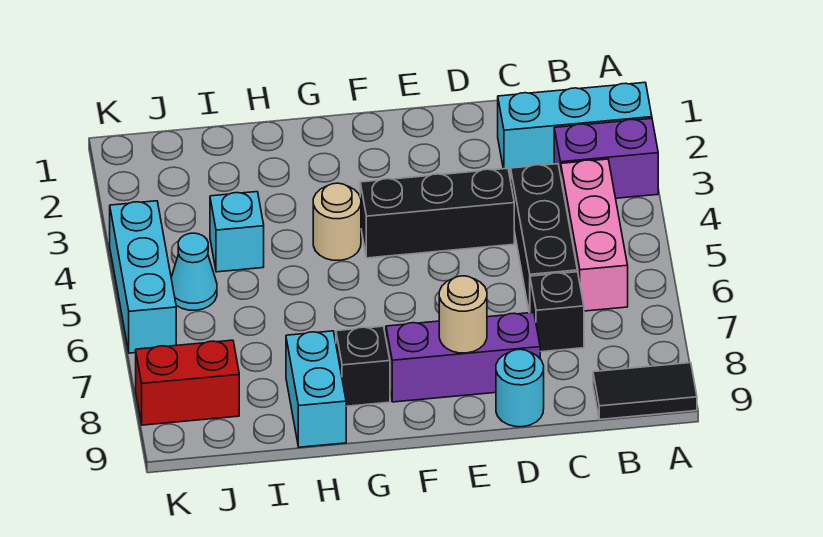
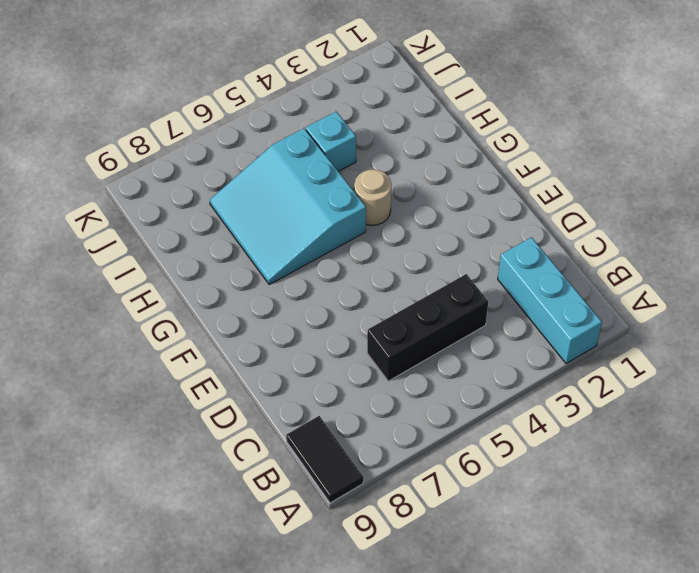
cyan 3x3 slope [210,128,366,285] -> none
none -> purple 1x2 brick [554,118,658,198]
none -> pink 1x3 brick [561,159,628,311]
none -> black 1x1 brick [530,272,584,352]

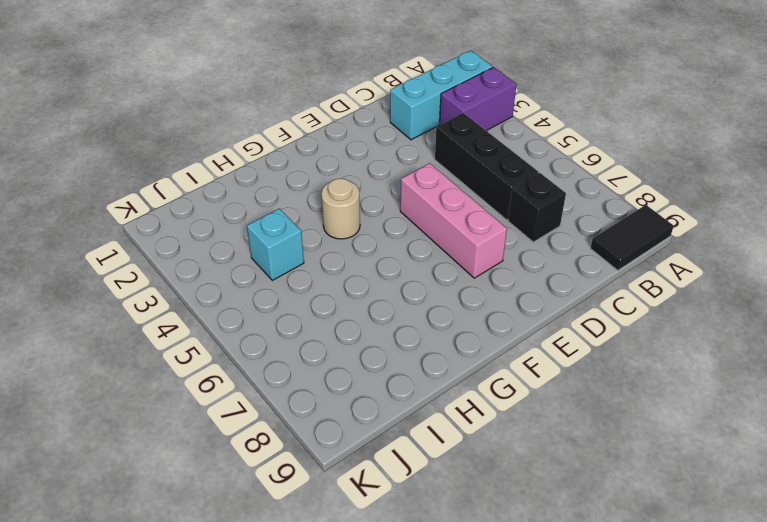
pink 1x3 brick [400,163,507,278] -> pink 1x3 brick moved to [561,159,628,311]
none -> black 1x3 brick [360,168,514,258]
none -> purple 1x3 brick [386,312,540,402]
none -> cyan 1x1 round brick [496,349,544,427]

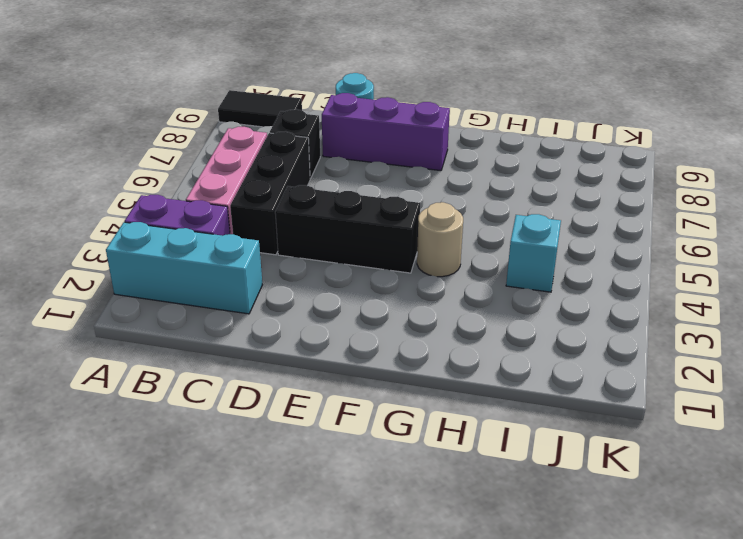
none -> black 1x1 brick [336,326,390,406]
none -> cyan 1x2 brick [286,331,346,447]
none -> cyan 1x1 cone [171,233,217,310]

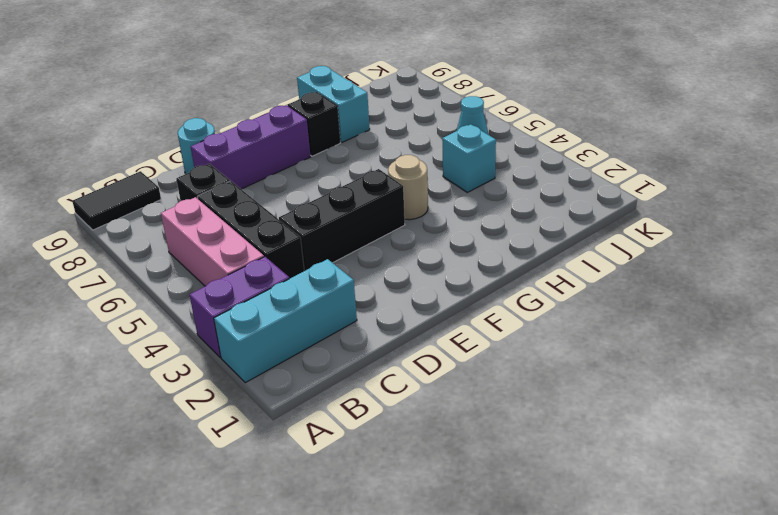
none -> red 1x2 brick [136,340,239,425]
none -> cyan 1x3 brick [110,201,176,353]
none -> tan 1x1 round brick [439,276,487,353]

